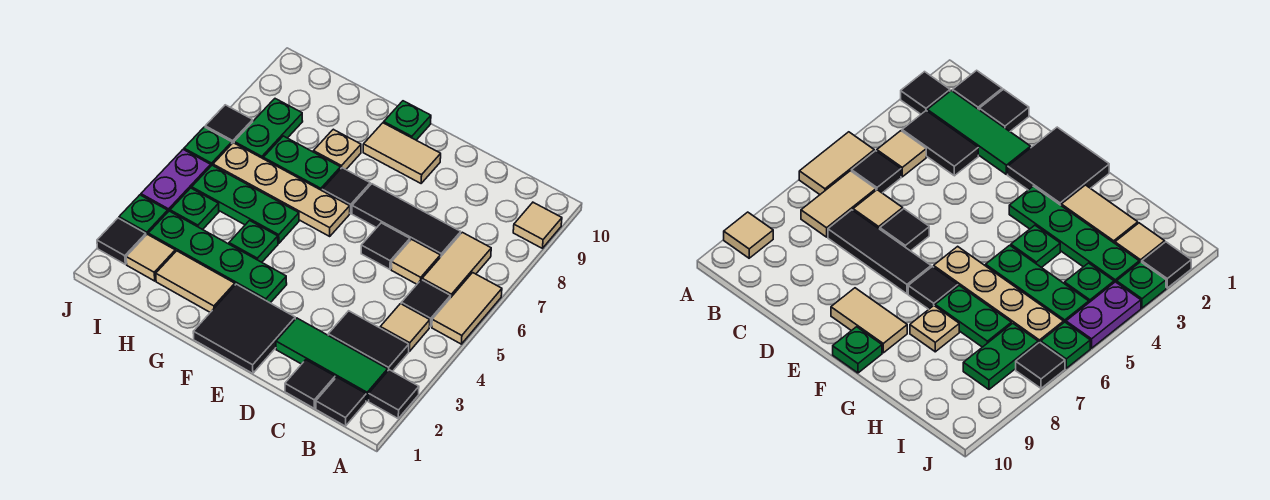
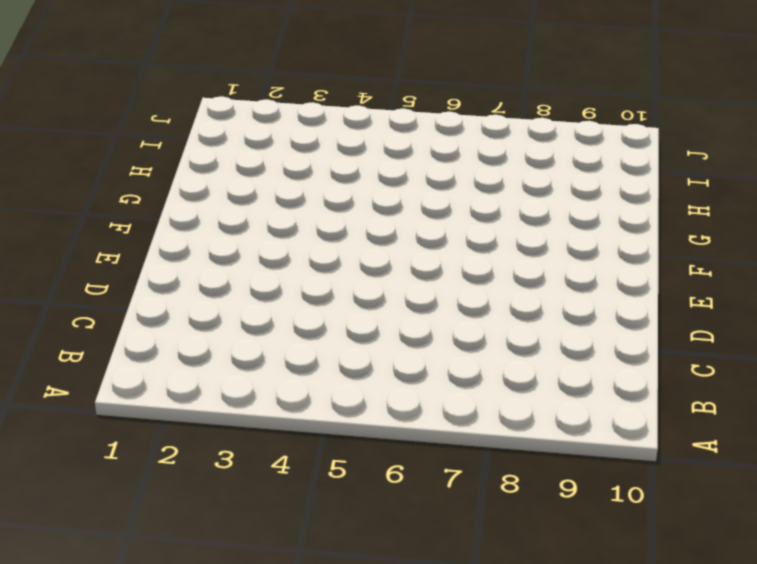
none -> black 1x1 tile [369,370,419,418]
none -> tan 1x2 tile [432,273,502,344]
none -> tan 1x1 tile [513,202,562,248]
none -> black 1x1 tile [316,377,366,426]

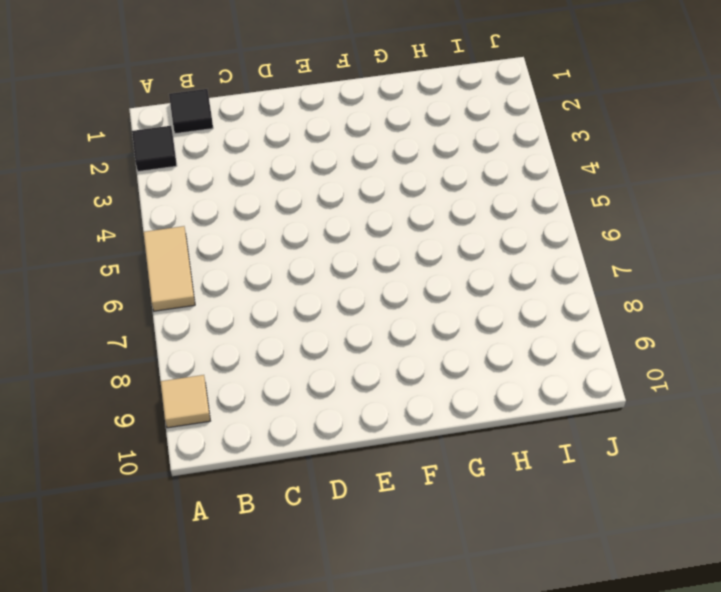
none -> green 1x3 tile [276,318,388,401]
none -> black 1x2 tile [328,311,409,371]
none -> tan 1x1 tile [380,304,430,351]
none -> black 1x1 tile [401,280,450,327]

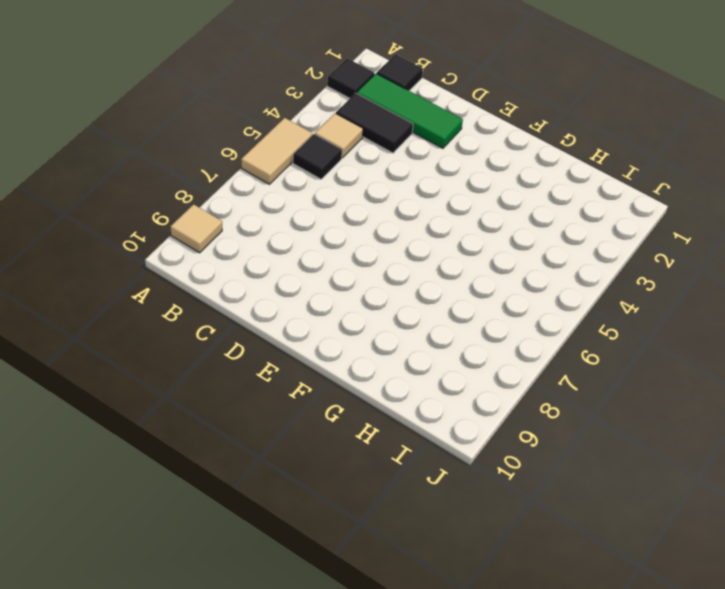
none -> tan 1x2 tile [422,232,491,298]
none -> black 1x1 tile [285,360,335,408]
none -> tan 1x1 tile [391,239,440,284]
none -> black 1x3 tile [352,184,461,257]

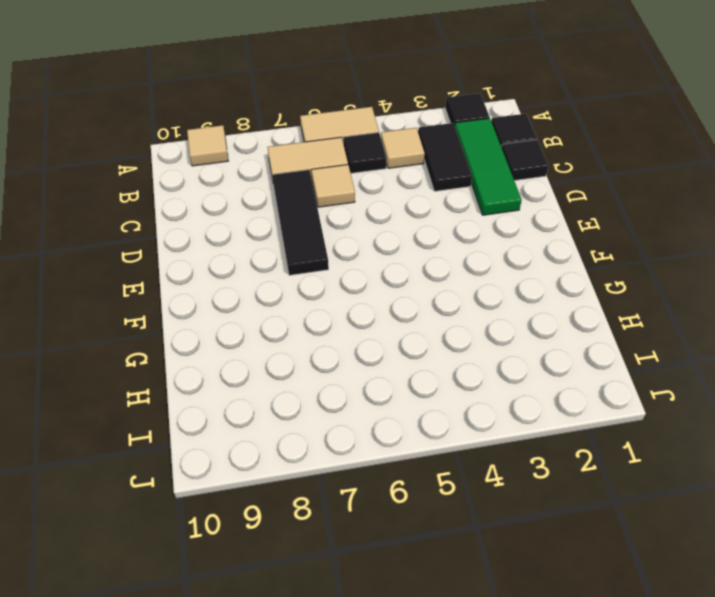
none -> black 1x1 tile [361,223,410,269]
none -> black 2x2 tile [193,284,295,373]
none -> tan 1x2 tile [363,123,441,183]
none -> green 1x4 plate [148,211,287,303]

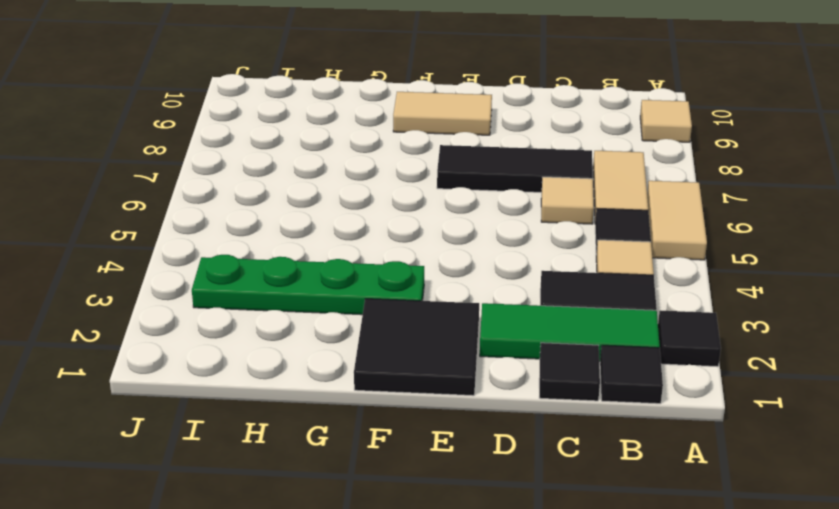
none -> black 1x1 tile [361,223,410,269]
none -> tan 1x4 plate [213,143,350,236]
none -> black 1x1 tile [322,168,370,213]
none -> green 1x1 plate [384,101,431,140]

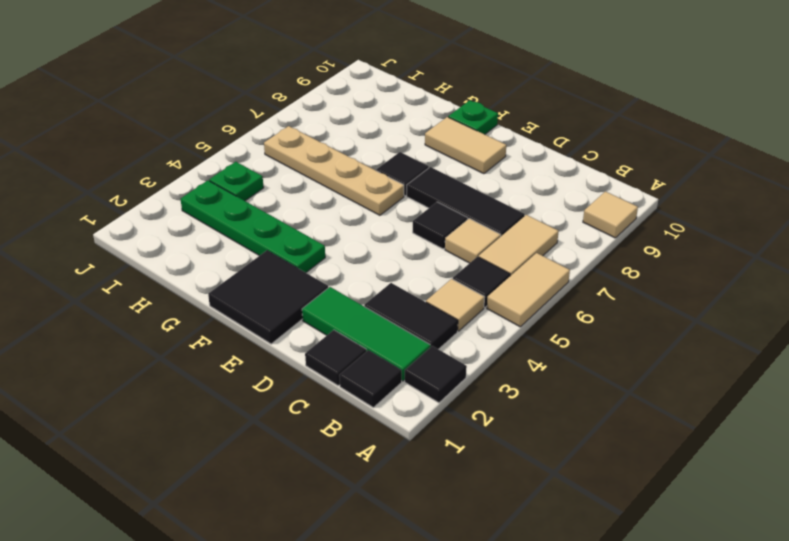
none -> tan 1x2 tile [156,251,235,312]
none -> green 1x1 plate [229,221,278,262]
none -> green 1x3 plate [192,165,299,243]
none -> green 1x2 plate [263,136,341,190]

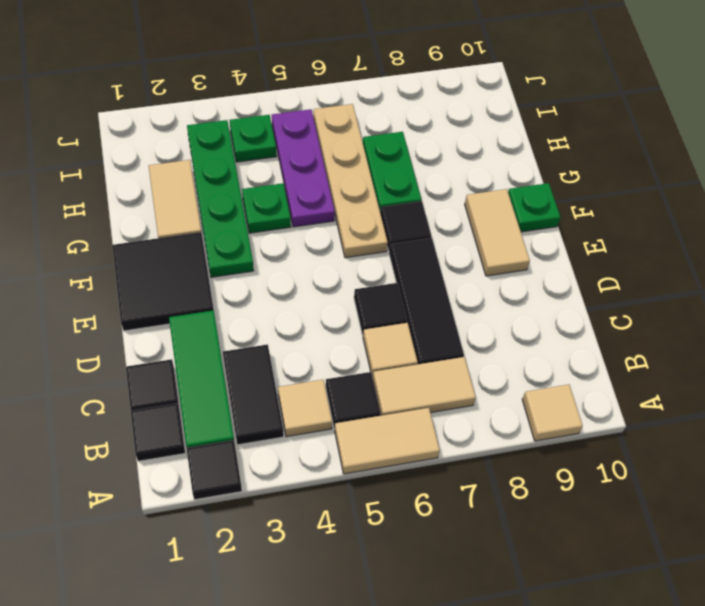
purple 1x3 plate [272,109,335,227] -> green 1x3 plate [192,165,299,243]
none -> tan 1x1 plate [313,129,361,169]
none -> tan 1x1 tile [126,234,175,281]
none -> green 1x2 plate [234,99,303,158]
none -> black 1x1 tile [97,218,146,264]

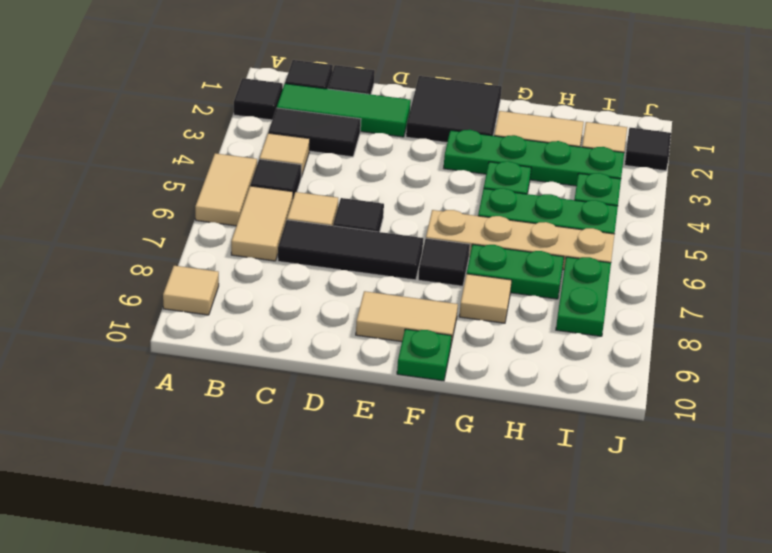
tan 1x1 tile [459,274,512,323] -> tan 1x1 plate [313,129,361,169]
none -> green 1x1 plate [119,195,168,235]
none -> purple 1x2 plate [141,150,211,211]
none -> green 1x1 plate [184,127,232,166]
none -> black 1x1 tile [205,105,253,143]

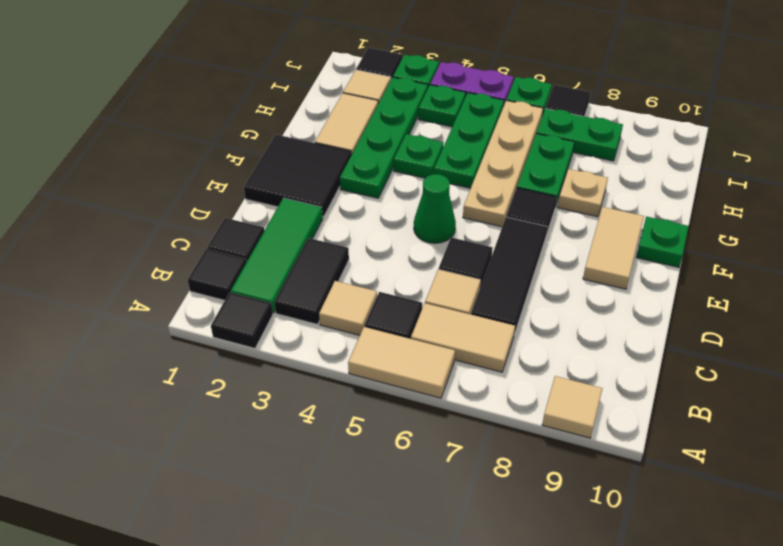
green 1x1 cone [414,174,456,243] -> none

